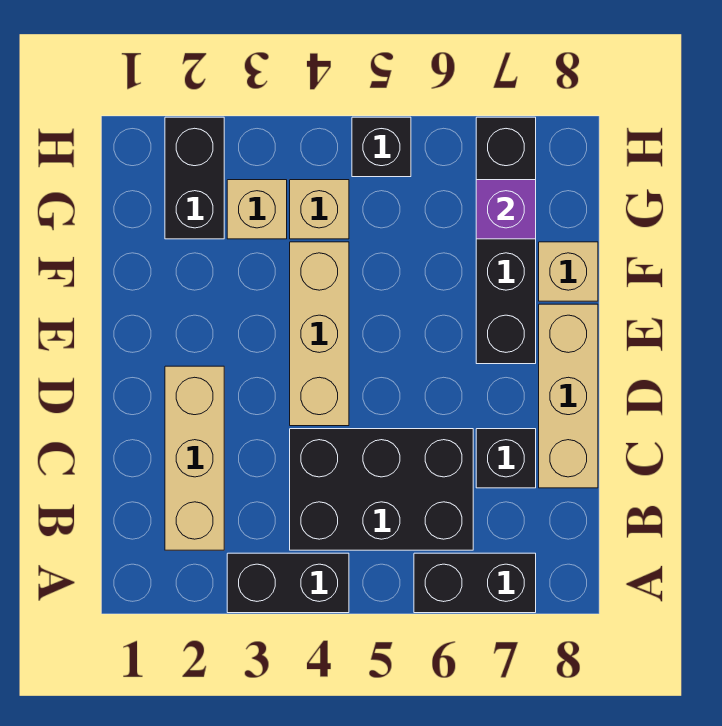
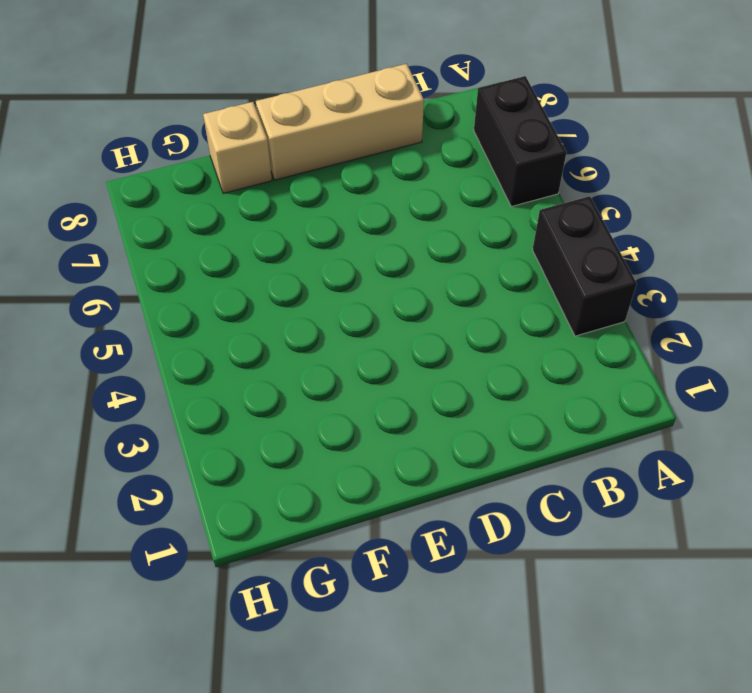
none -> tan 1x3 brick [165,366,224,550]
none -> black 2x3 brick [290,429,473,550]
none -> black 1x1 brick [476,429,536,488]

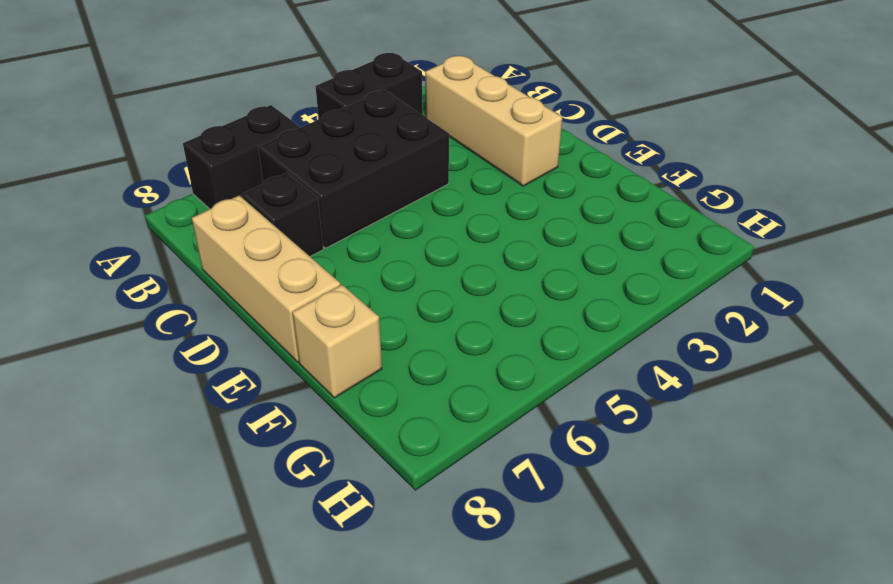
none -> tan 1x3 brick [290,242,349,426]
none -> black 1x4 brick [476,117,536,364]
none -> black 1x2 brick [165,117,224,239]

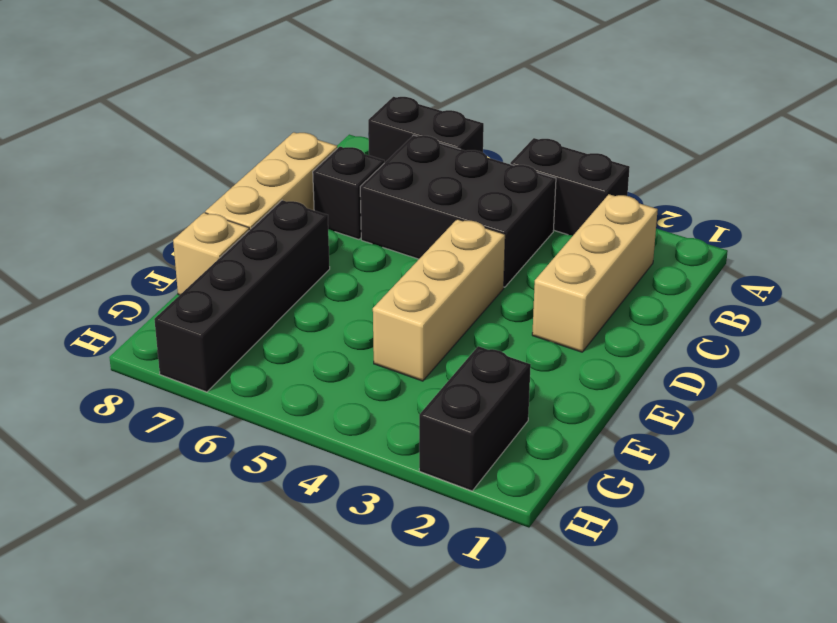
none -> tan 1x1 brick [227,180,287,239]
none -> tan 1x1 brick [290,180,349,239]
none -> black 1x1 brick [352,117,411,177]

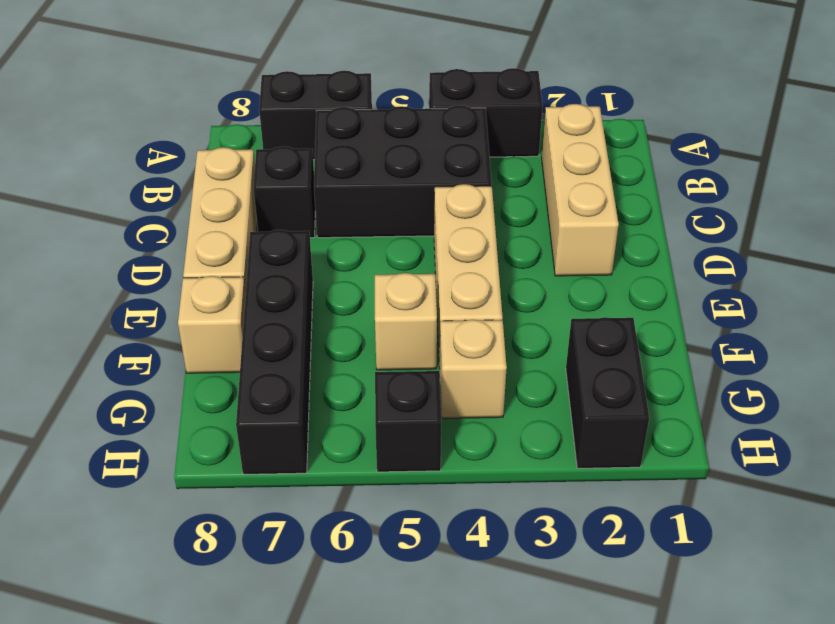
tan 1x1 brick [375,273,437,370] -> tan 1x1 brick moved to [227,180,287,239]
none -> purple 1x1 brick [476,180,536,239]

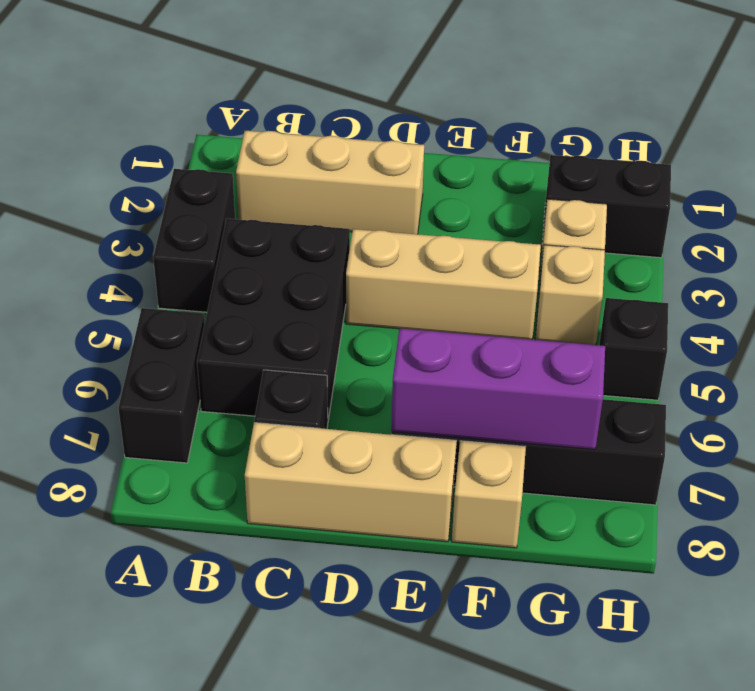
purple 1x3 brick [391,328,605,449] -> purple 1x1 brick [476,180,536,239]

